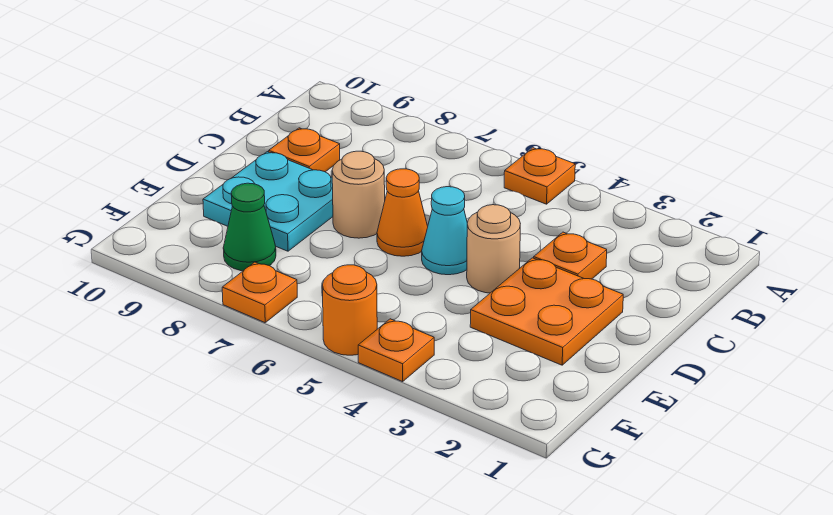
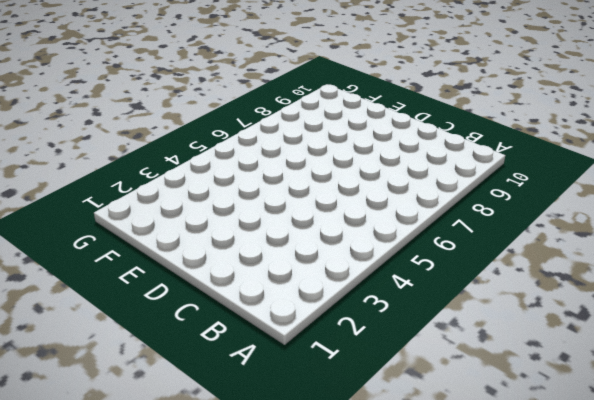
none -> orange 1x1 plate [504,148,575,204]
none -> orange 1x1 plate [534,232,607,279]
none -> orange 1x1 plate [269,128,340,172]

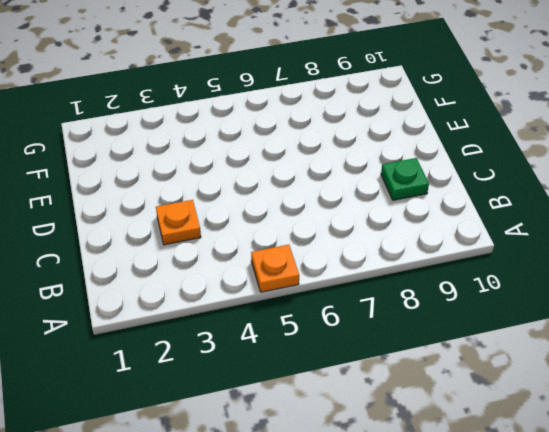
green 1x1 plate [381,158,429,200] -> orange 1x1 plate [269,128,340,172]
none -> orange 2x2 plate [470,258,623,365]
none -> tan 1x1 round brick [467,205,520,293]
none -> cyan 1x1 cone [422,187,467,275]

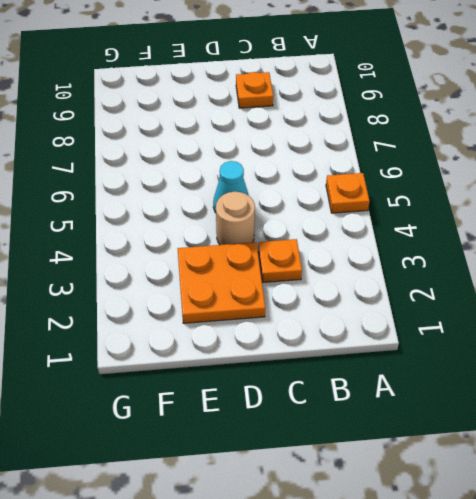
none -> orange 1x1 cone [377,169,428,256]
none -> tan 1x1 round brick [332,151,385,238]
none -> cyan 2x2 plate [203,152,333,251]

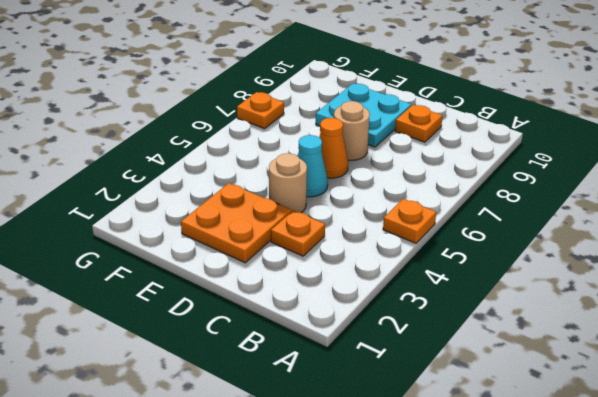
none -> green 1x1 cone [223,183,276,271]
none -> orange 1x1 plate [358,319,434,382]
none -> orange 1x1 round brick [322,265,377,355]

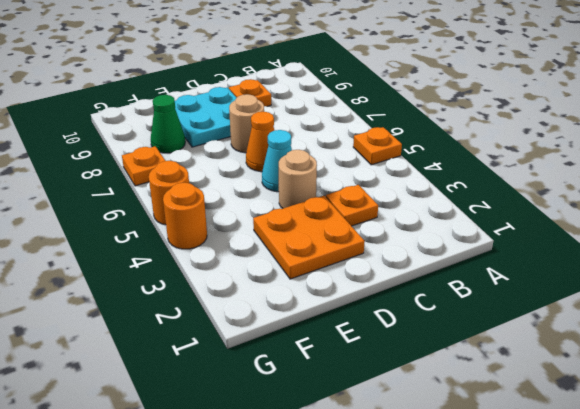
orange 1x1 round brick [163,182,207,249] -> orange 1x1 plate [358,319,434,382]

